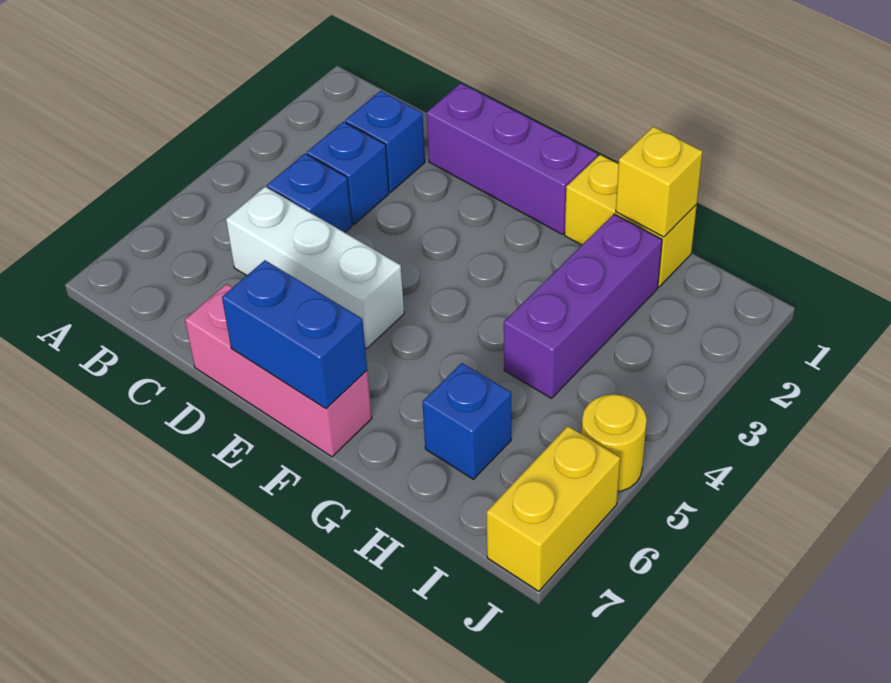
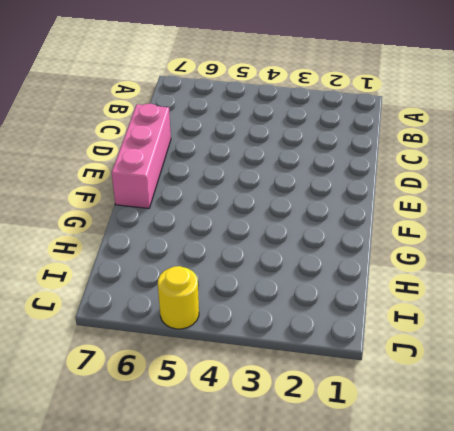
none -> blue 1x1 brick [345,91,425,192]
none -> blue 1x1 brick [307,122,389,225]
none -> blue 1x1 brick [267,154,352,233]

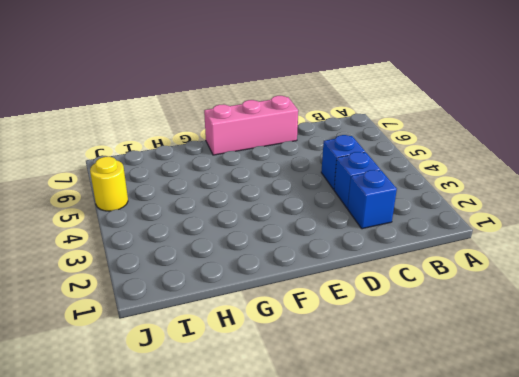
none -> white 1x3 brick [226,187,404,349]
none -> purple 1x3 brick [427,83,597,234]
none -> yellow 1x2 brick [565,155,697,287]

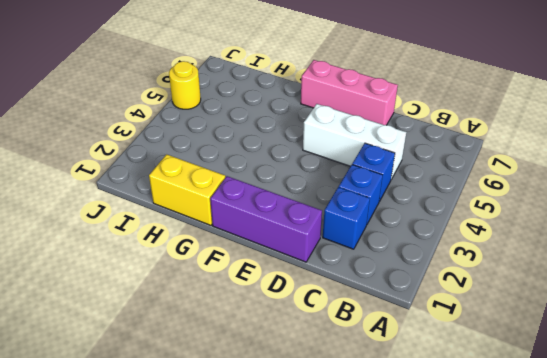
none -> purple 1x3 brick [504,214,662,398]
none -> blue 1x1 brick [423,363,511,479]
none -> yellow 1x2 brick [487,426,620,591]

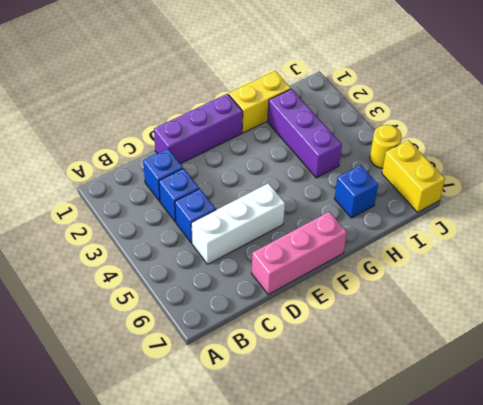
none -> blue 1x2 brick [222,260,367,409]
none -> yellow 1x1 brick [616,127,703,237]

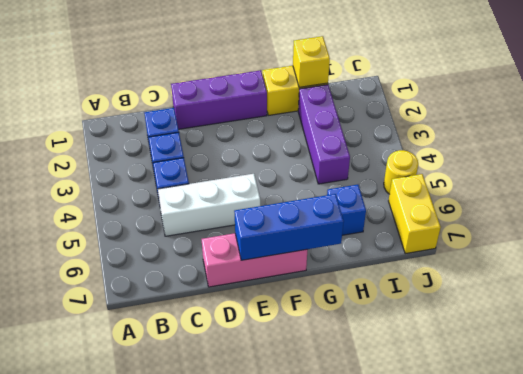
blue 1x3 brick [234,194,344,260] -> blue 1x2 brick [222,260,367,409]

